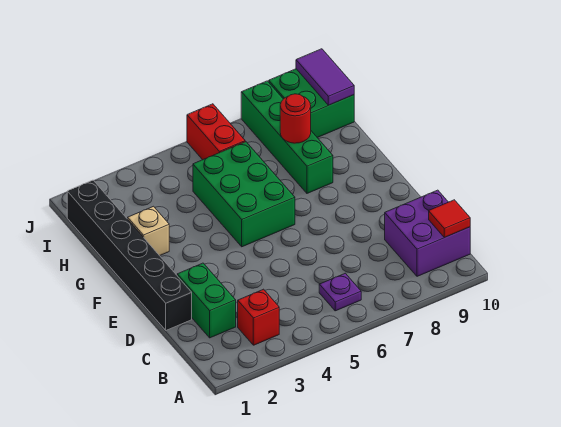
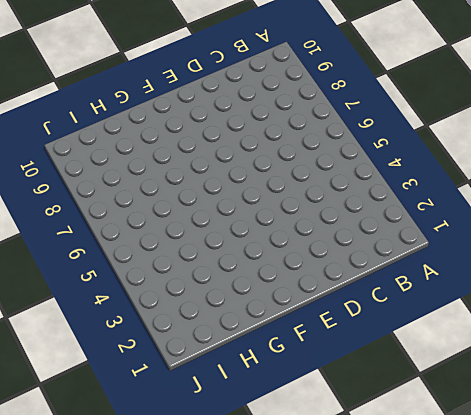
none -> red 1x1 brick [238,289,279,345]
none -> purple 1x1 plate [319,273,361,311]
none -> purple 2x2 brick [385,190,470,276]

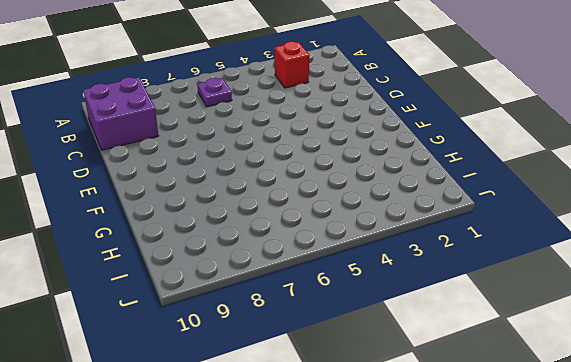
none -> green 1x2 brick [177,263,236,338]
none -> black 1x6 brick [67,180,192,330]
none -> green 2x3 brick [193,142,295,247]

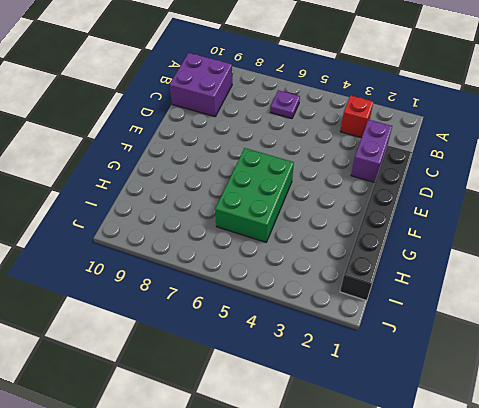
purple 1x2 brick [351,120,392,183] -> green 1x2 brick [177,263,236,338]
none -> tan 1x1 brick [128,206,169,256]
none -> green 1x4 brick [241,81,333,193]
none -> red 1x2 brick [187,104,245,160]

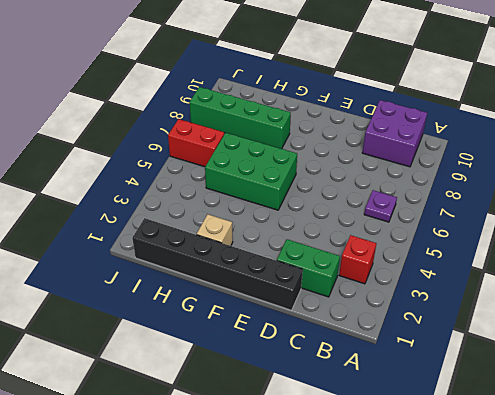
none -> green 2x2 brick [269,69,354,138]
none -> red 1x1 tile [429,200,470,237]
none -> red 1x1 round brick [280,94,311,143]

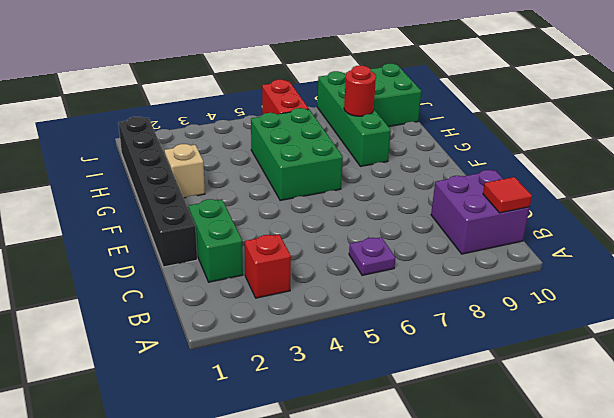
none -> purple 1x2 tile [296,49,354,105]

